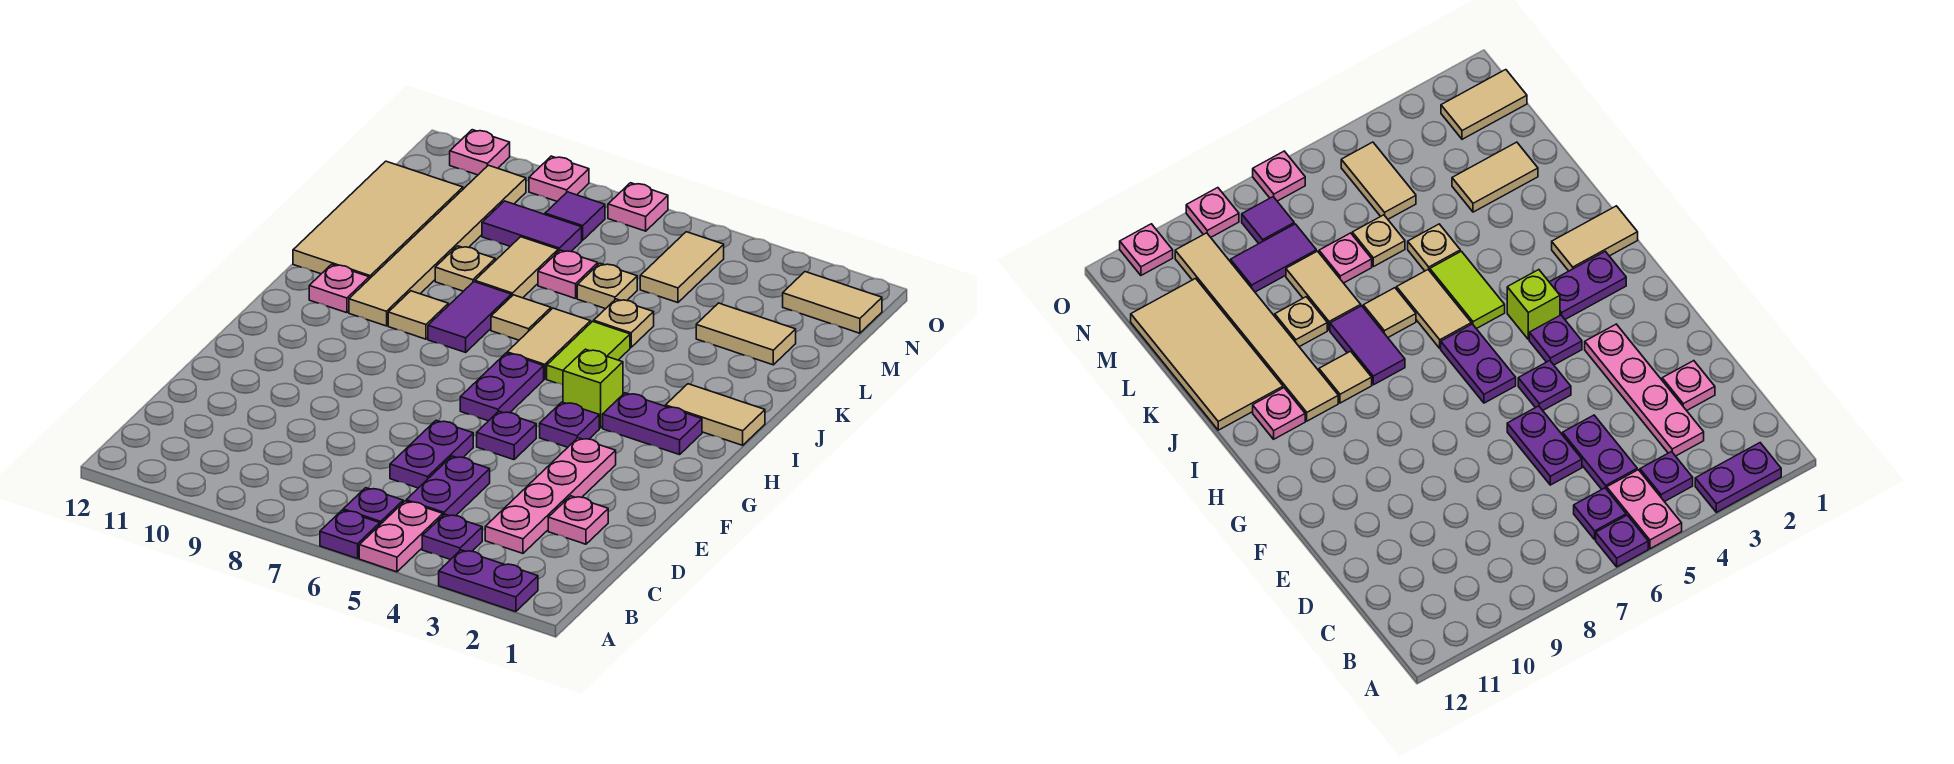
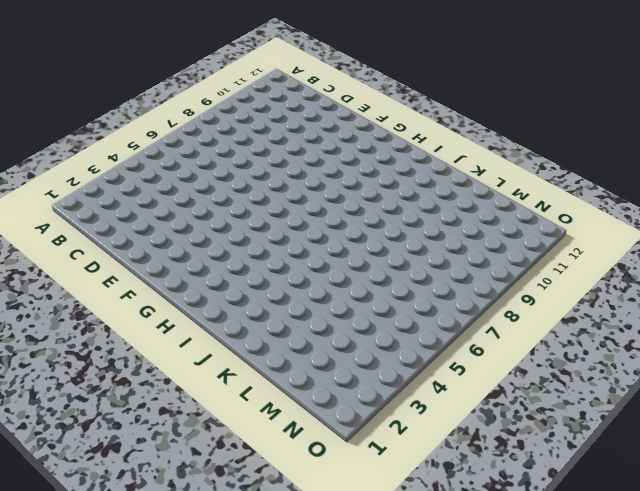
none -> purple 1x2 plate [439,550,538,612]
none -> pink 1x2 plate [359,501,443,572]
none -> purple 1x1 plate [320,510,380,559]
none -> purple 1x1 plate [422,514,482,560]

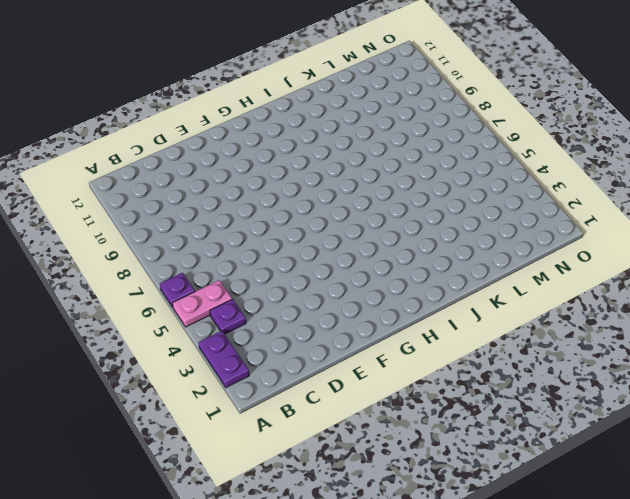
none -> purple 1x1 plate [343,488,403,524]
none -> pink 1x4 plate [485,438,616,553]
none -> purple 1x2 plate [406,456,490,516]
none -> pink 1x1 plate [548,496,608,544]

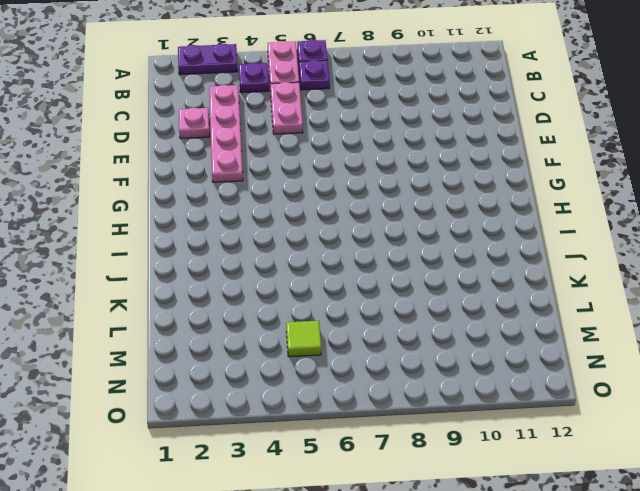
pink 1x2 plate [270,82,303,134] -> purple 1x2 plate [406,456,490,516]
lime 1x1 tile [286,321,321,357] -> tan 1x2 tile [640,232,724,303]
none -> purple 1x2 plate [390,420,473,488]
none -> purple 1x1 plate [477,411,536,460]
none -> purple 1x1 plate [540,402,599,447]
none -> purple 1x2 plate [460,353,544,421]

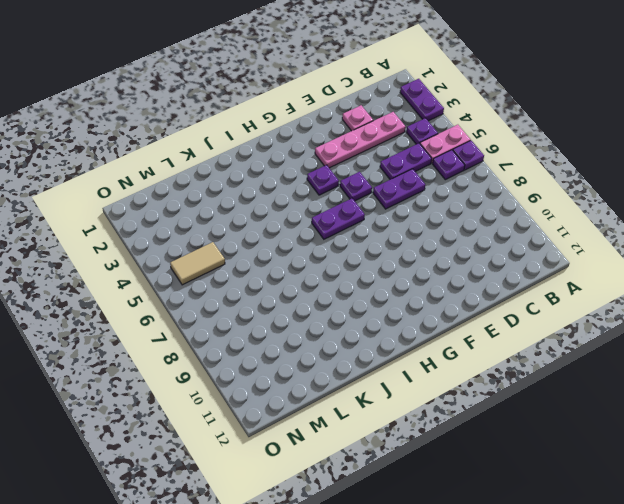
none -> purple 1x2 plate [603,393,702,455]
none -> lime 1x1 brick [563,349,623,428]
none -> tan 1x2 tile [665,384,765,445]
none -> lime 1x2 tile [547,321,630,385]

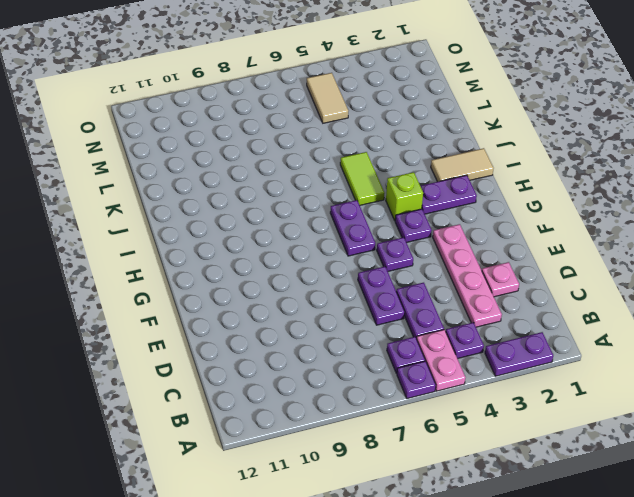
none -> tan 1x2 tile [507,308,591,379]
none -> purple 1x2 tile [428,282,511,352]
none -> tan 1x1 tile [388,291,448,339]
none -> tan 1x6 tile [349,165,526,326]

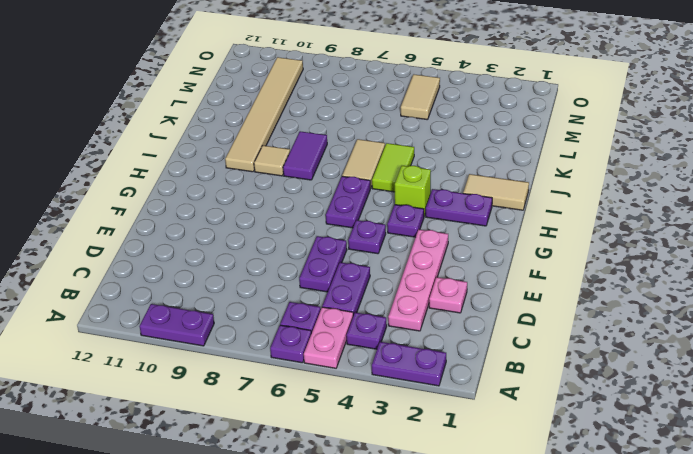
purple 1x2 plate [139,304,214,346] -> none
none -> pink 1x1 plate [309,264,369,313]
none -> tan 1x1 tile [491,295,551,340]
none -> tan 2x4 tile [293,161,463,279]
none -> tan 1x1 plate [594,299,654,347]

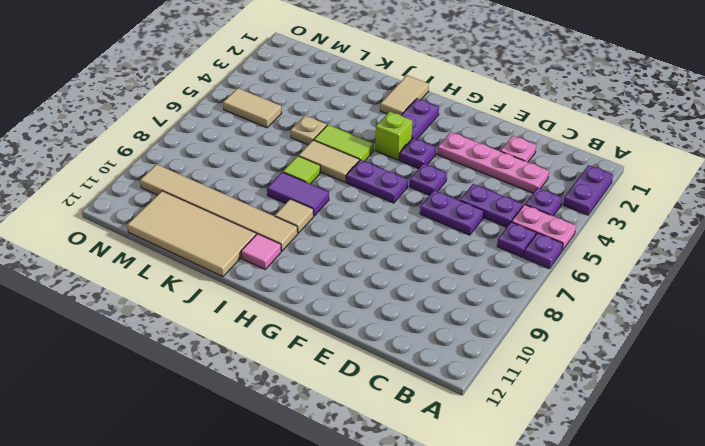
pink 1x1 tile [241,234,281,269] -> pink 1x1 plate [309,264,369,313]
lime 1x1 tile [283,156,320,184] -> tan 1x1 tile [491,295,551,340]
none -> tan 1x2 tile [475,237,558,298]
none -> tan 1x1 plate [435,246,495,291]
none -> tan 1x2 tile [696,303,796,365]
none -> tan 1x1 plate [577,263,637,309]

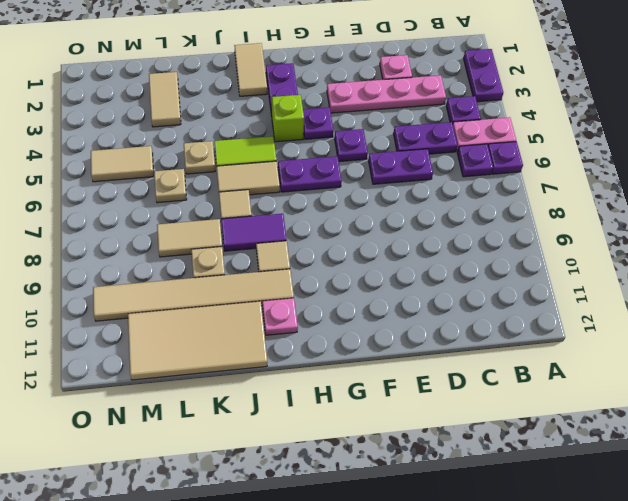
none -> pink 1x1 plate [538,250,598,299]
none -> purple 1x2 tile [482,201,582,252]
none -> tan 1x2 tile [783,272,882,333]
none -> purple 1x1 tile [545,192,605,240]

